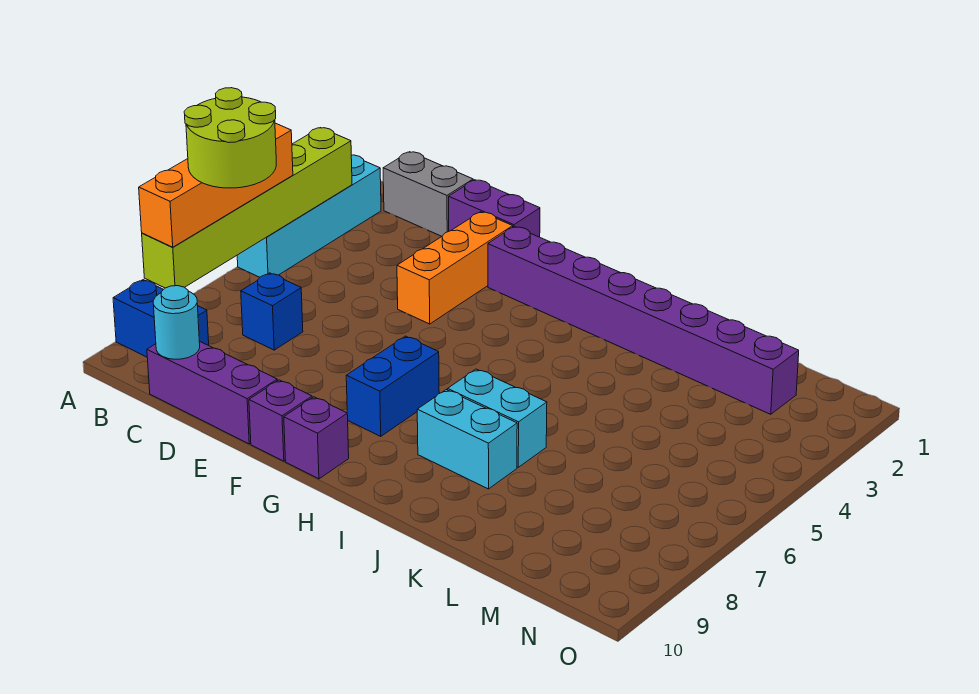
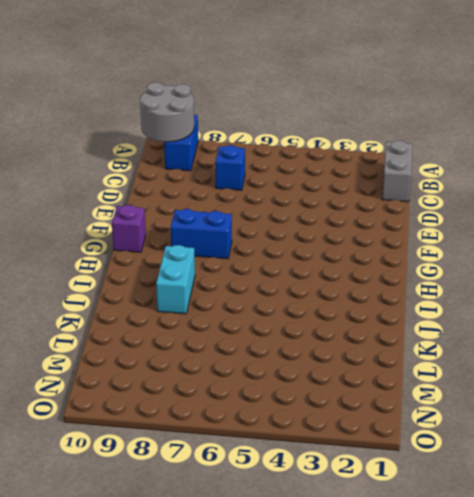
grey 2x2 round brick [140,82,194,142] -> none
none -> cyan 1x4 brick [237,155,381,277]
none -> purple 1x3 brick [147,341,277,444]
none -> purple 1x2 brick [449,180,540,237]

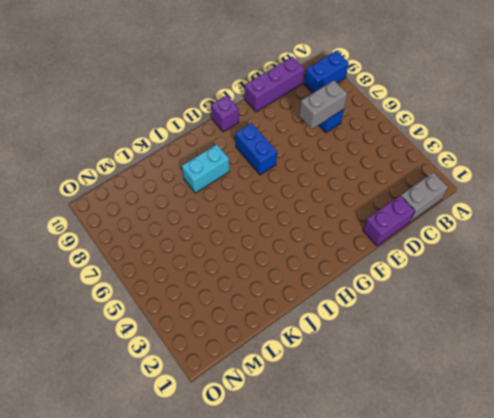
grey 1x2 brick [299,81,347,129] -> none
none -> cyan 1x4 brick [237,155,381,277]
none -> orange 1x3 brick [397,212,513,324]
none -> purple 1x8 brick [488,226,799,414]

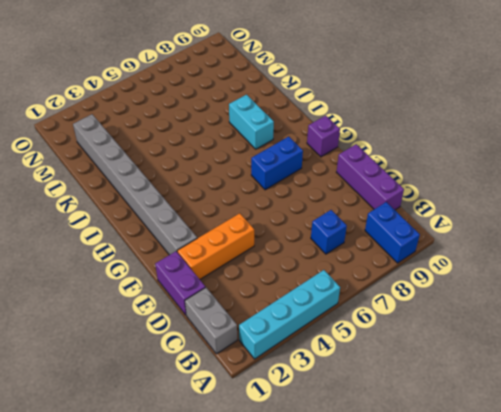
grey 1x8 brick [73,114,197,255] -> purple 1x8 brick [488,226,799,414]
none -> purple 1x1 brick [249,380,312,461]
none -> cyan 1x2 brick [448,369,547,467]
none -> lime 1x6 brick [142,128,352,288]

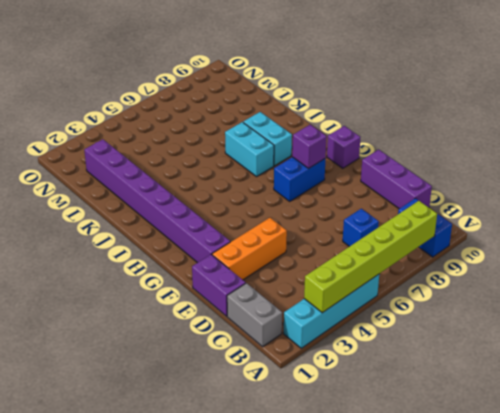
purple 1x1 brick [292,125,327,168] -> purple 1x1 brick moved to [249,380,312,461]
none -> cyan 1x1 round brick [153,286,200,359]
none -> orange 1x4 brick [139,123,293,247]
none -> lime 2x2 round brick [184,88,276,188]

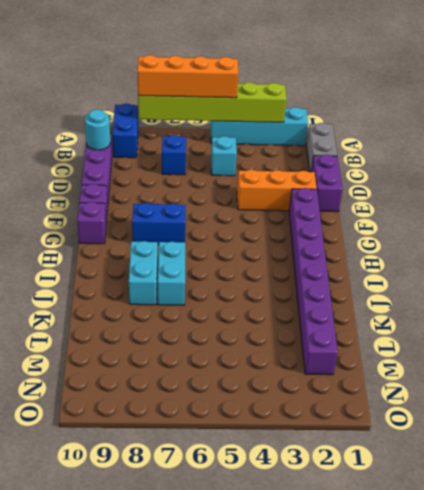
cyan 1x1 brick [211,136,237,176] -> none
none -> lime 2x2 round brick [184,88,276,188]

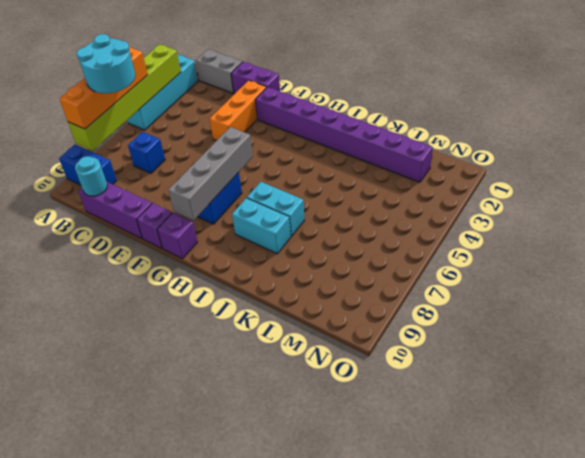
cyan 2x2 round brick [77,34,135,93] -> lime 2x2 round brick [184,88,276,188]
grey 1x4 brick [168,127,253,220] -> none

